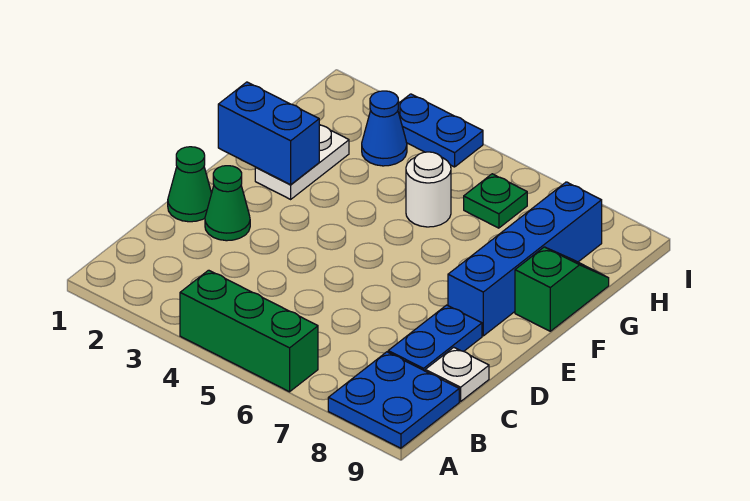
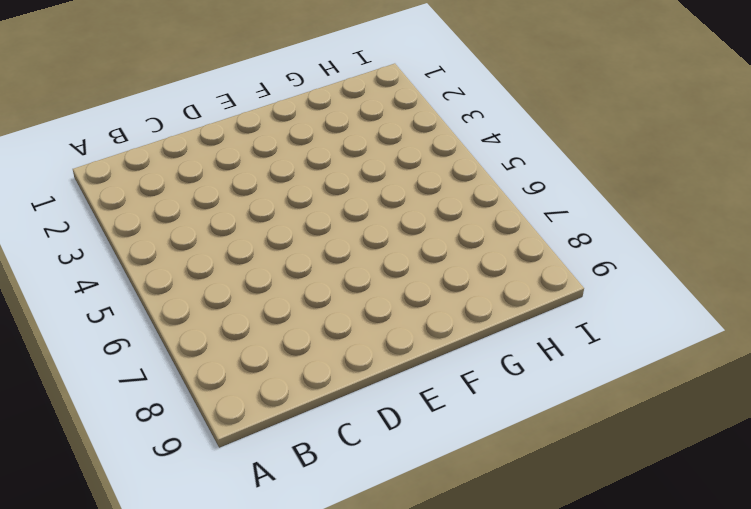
none -> green 1x3 brick [180,270,318,392]
none -> blue 2x2 plate [328,352,459,448]
none -> blue 1x2 plate [388,305,482,371]

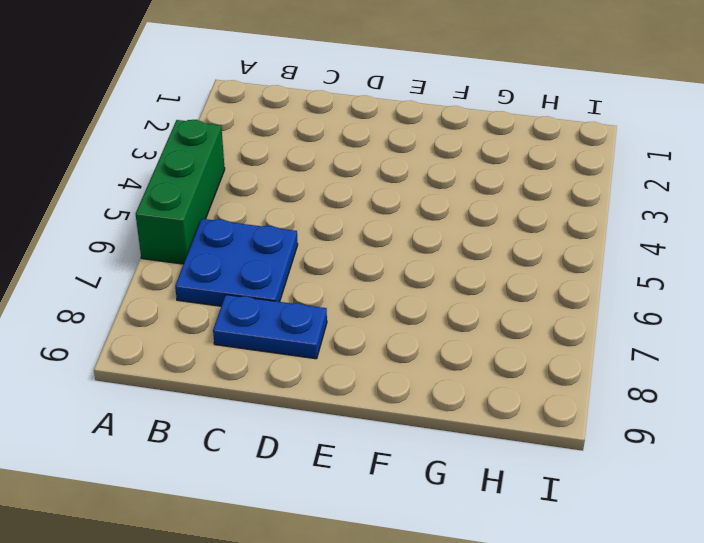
blue 2x2 plate [175,219,298,306] -> blue 2x2 plate moved to [328,352,459,448]
none -> white 1x1 plate [425,347,489,401]
none -> green 1x1 cone [168,147,212,222]
none -> green 1x1 cone [205,166,250,241]

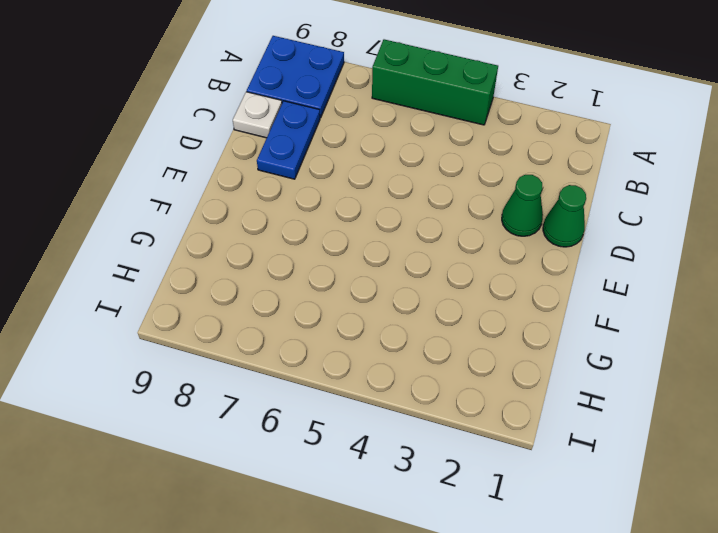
none -> blue 1x4 brick [448,182,602,336]
none -> white 1x2 plate [255,125,349,199]
none -> green 1x2 slope [515,247,609,331]

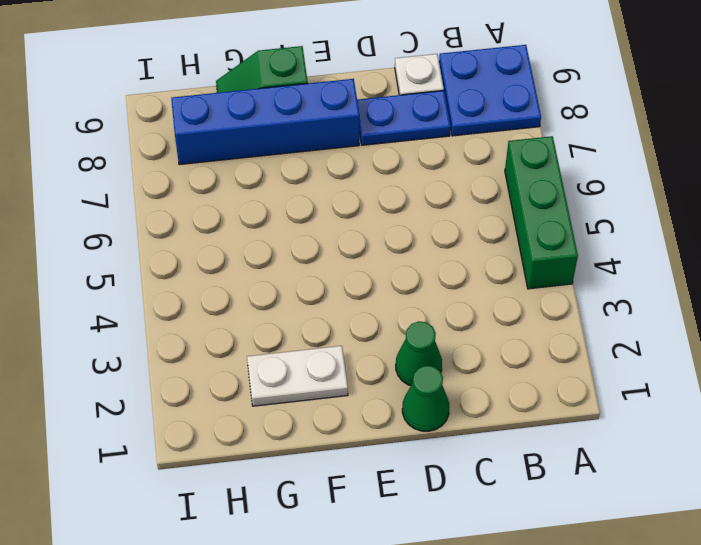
none -> white 1x1 round brick [406,152,451,227]
none -> blue 1x1 cone [362,91,407,166]
none -> green 1x1 plate [464,174,527,228]

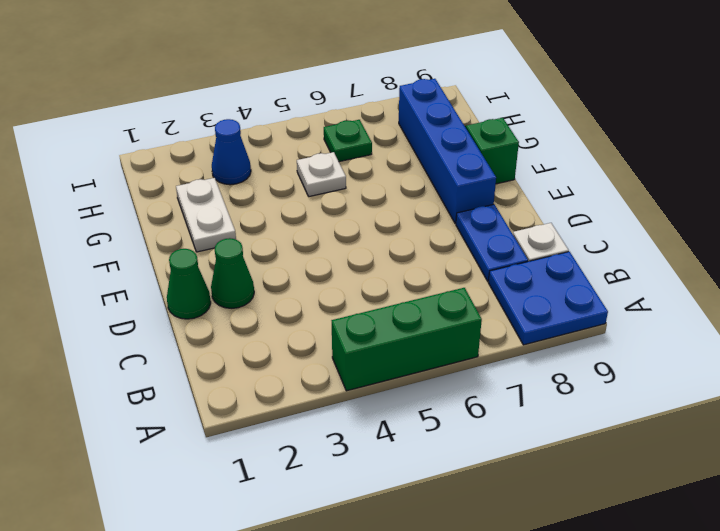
white 1x1 plate [297,152,346,197] -> white 1x1 round brick [406,152,451,227]
none -> blue 1x2 plate [398,94,483,167]
none -> blue 1x2 brick [218,82,319,185]

